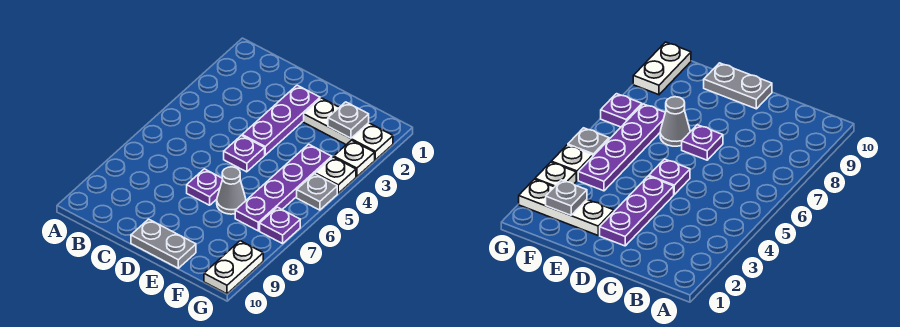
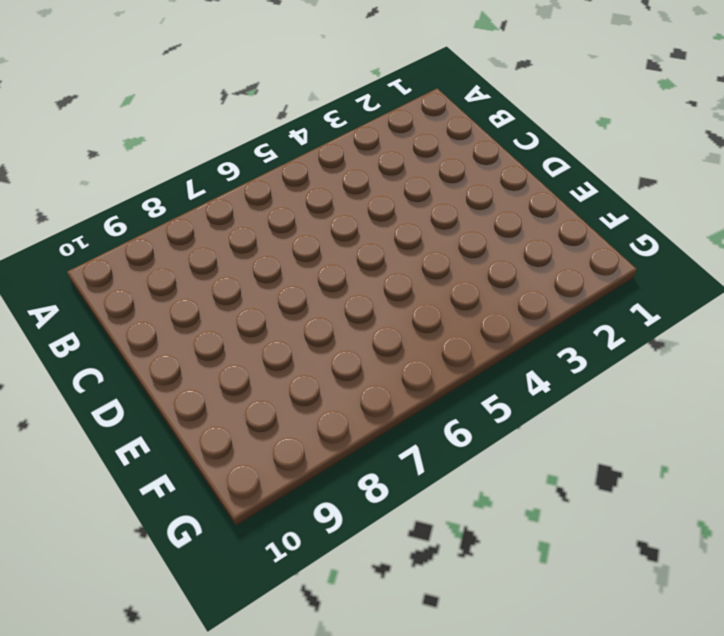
none -> purple 1x3 plate [242,85,320,155]
none -> purple 1x1 plate [224,136,265,172]
none -> purple 1x1 plate [187,169,223,205]

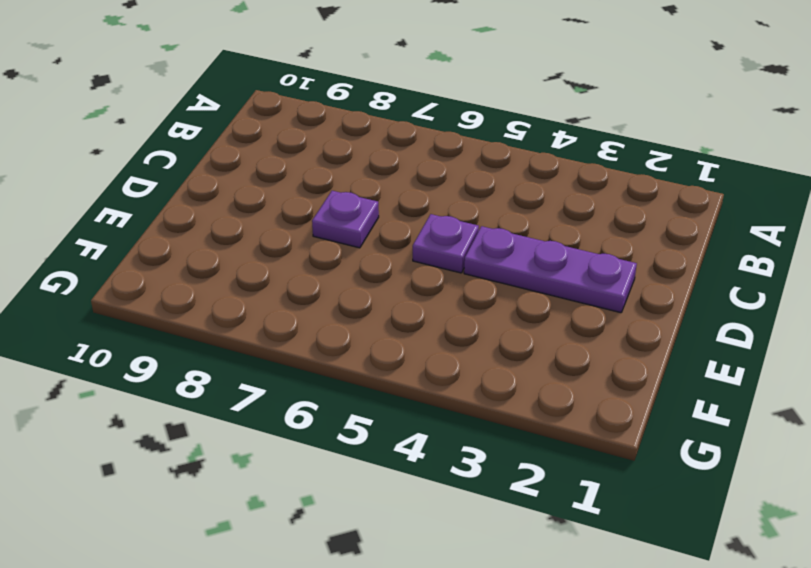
none -> grey 1x2 plate [131,219,196,268]
none -> white 1x3 plate [304,98,393,160]
none -> grey 1x1 cone [217,167,246,214]

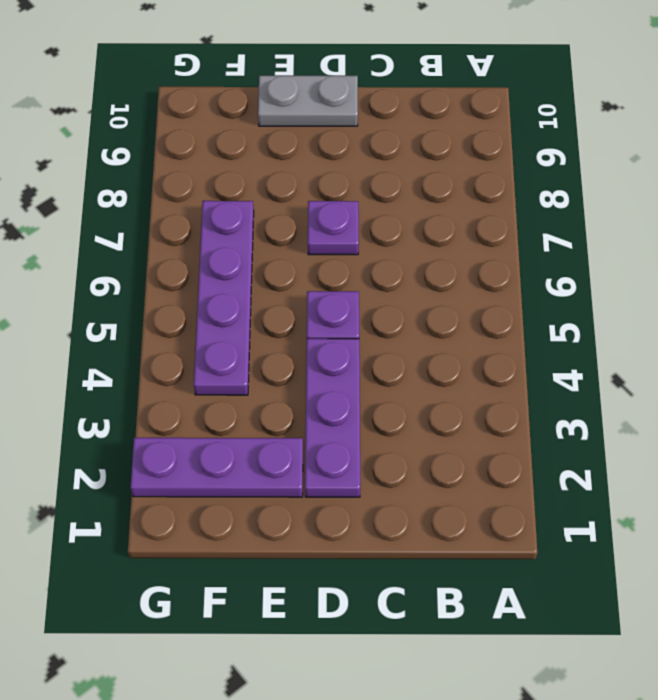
purple 1x3 plate [131,438,303,497] -> white 1x3 plate [304,98,393,160]
none -> grey 1x1 cone [217,167,246,214]
none -> white 1x1 plate [334,140,375,177]
none -> white 1x1 plate [315,157,356,193]

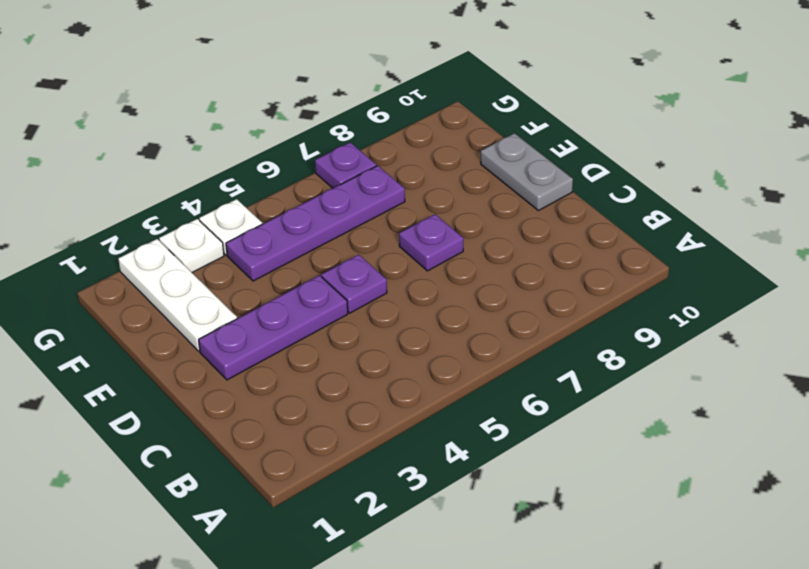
none -> grey 1x1 cone [217,167,246,214]
none -> grey 1x1 plate [297,174,337,210]
none -> white 1x2 plate [204,241,263,294]

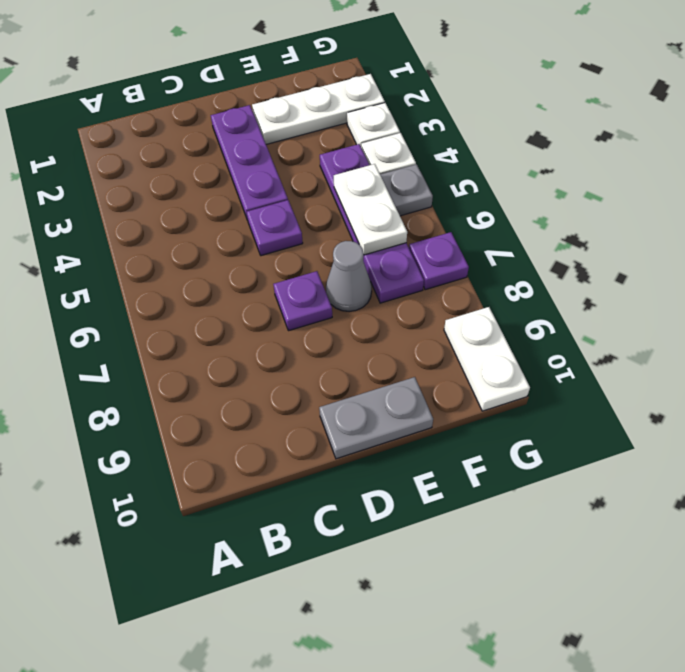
white 1x2 plate [334,164,407,255] -> none
none -> grey 1x1 plate [328,102,369,138]

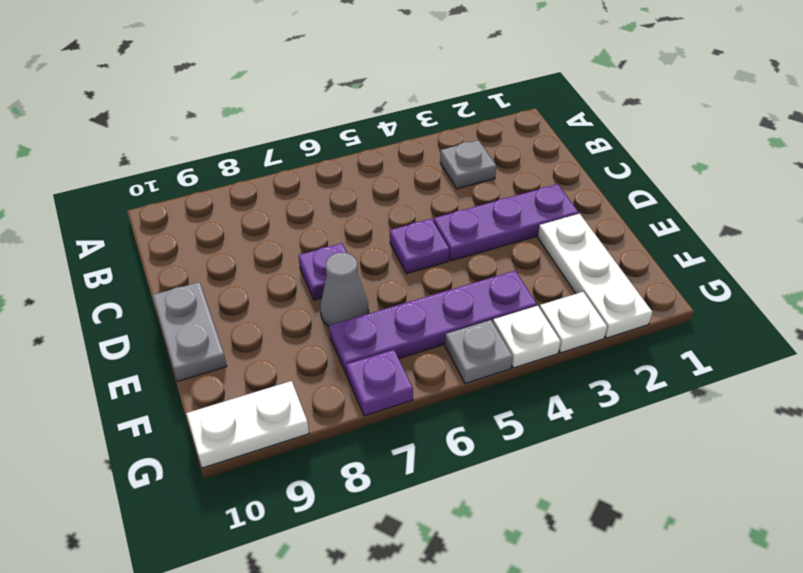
grey 1x1 plate [440,140,496,189] -> grey 1x1 plate moved to [328,102,369,138]

